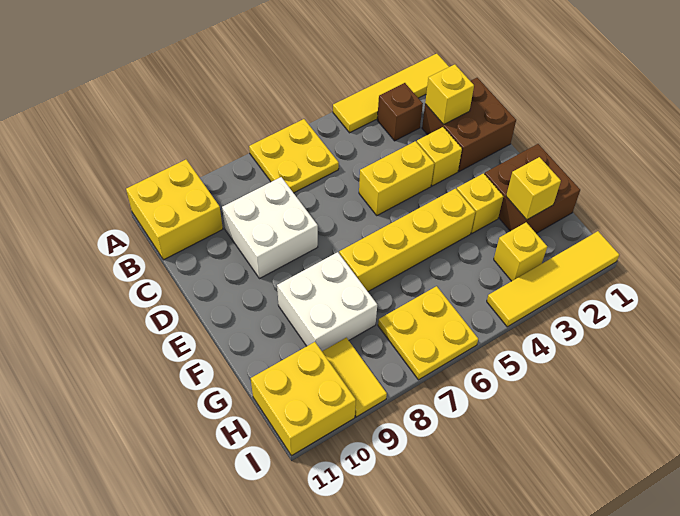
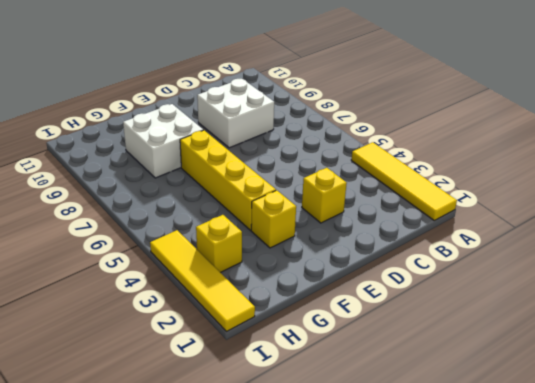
none -> yellow 2x2 plate [249,119,339,193]
none -> yellow 2x2 brick [126,160,223,260]
none -> brown 1x1 brick [377,83,423,141]

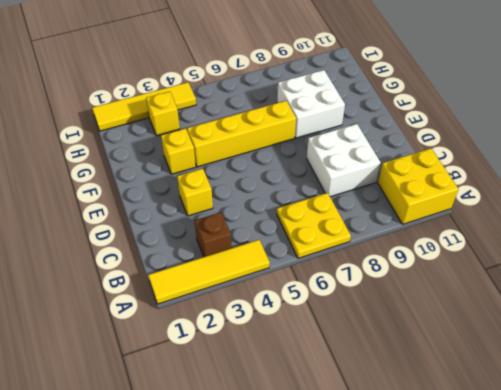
none -> brown 2x2 brick [422,78,516,171]
none -> yellow 1x2 brick [359,141,434,215]
none -> brown 2x2 brick [485,144,580,233]

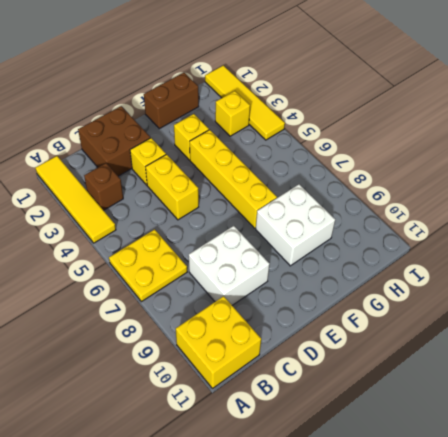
brown 1x2 brick [144,73,199,129] -> brown 2x2 brick [485,144,580,233]
none -> yellow 2x2 plate [378,286,478,380]
none -> yellow 1x2 tile [322,338,387,417]
none -> yellow 2x2 brick [251,342,356,456]

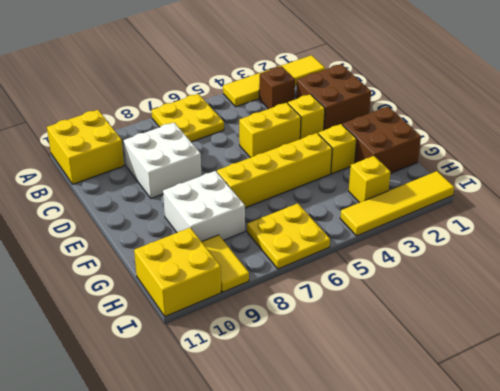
none -> yellow 1x1 brick [425,64,474,125]
none -> yellow 1x1 brick [506,157,561,220]

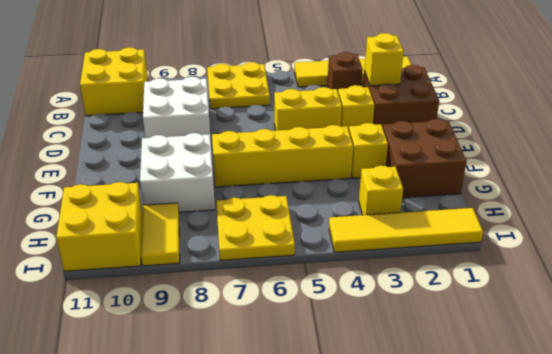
none -> yellow 1x1 brick [506,157,561,220]

